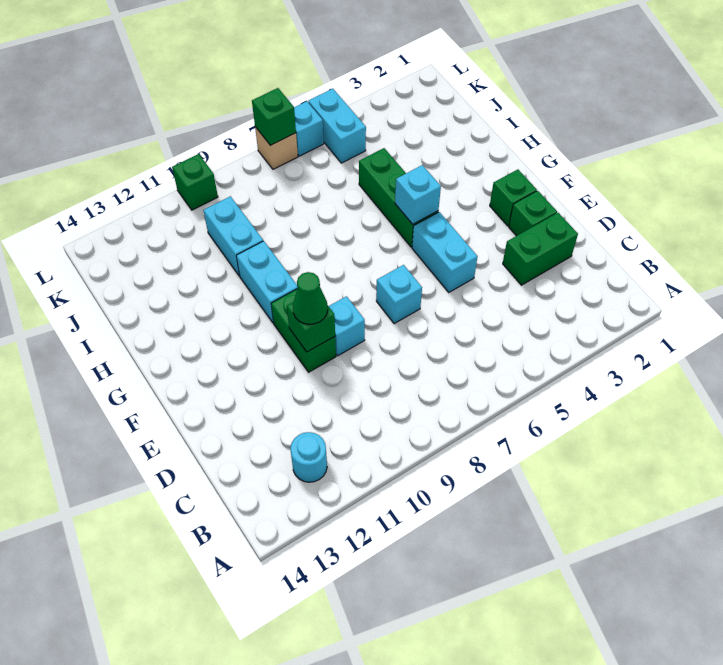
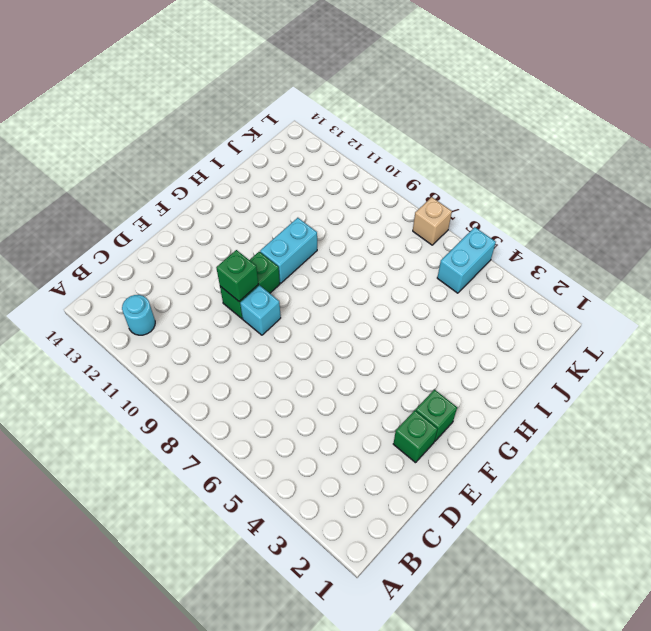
none -> green 1x2 brick [503,213,578,285]
none -> cyan 1x2 brick [412,212,478,292]
none -> cyan 1x1 brick [376,265,422,324]

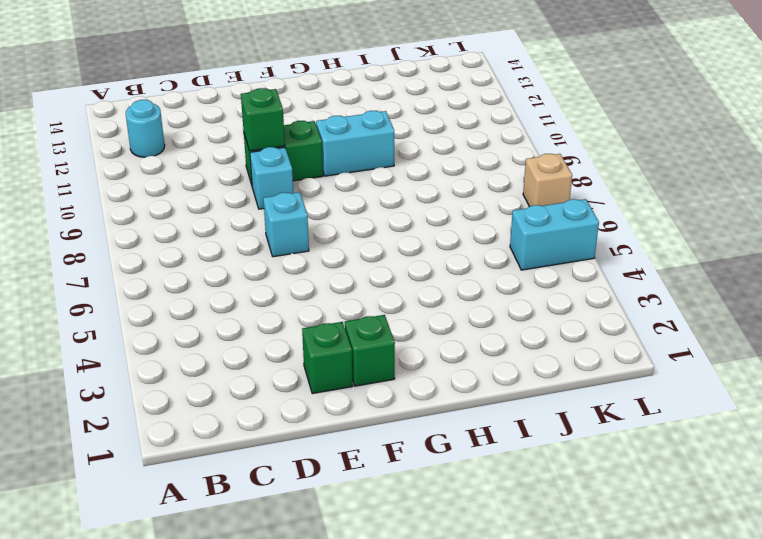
none -> green 1x2 brick [503,213,578,285]
none -> cyan 1x2 brick [412,212,478,292]
none -> green 1x3 brick [359,148,438,247]

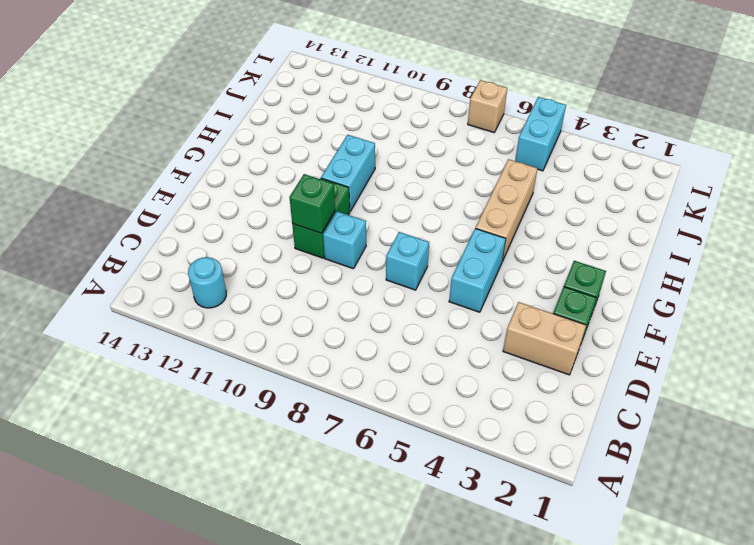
tan 1x2 brick [503,302,586,375] -> green 1x2 brick [503,213,578,285]
tan 1x3 brick [476,159,538,261] -> green 1x3 brick [359,148,438,247]
none -> cyan 1x2 brick [203,196,263,276]
none -> cyan 1x1 brick [294,101,324,156]
none -> green 1x1 brick [172,154,218,210]

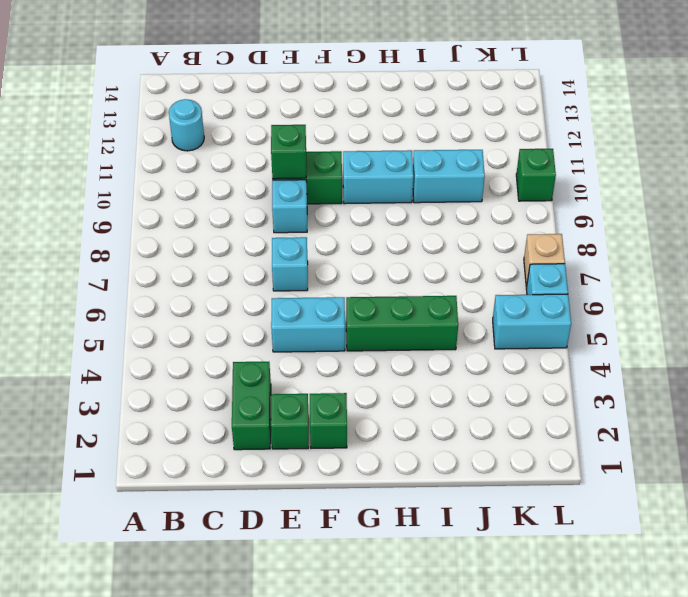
none -> cyan 1x1 brick [395,165,441,224]
none -> green 1x1 brick [252,88,296,145]
none -> green 1x1 cone [293,272,328,324]

